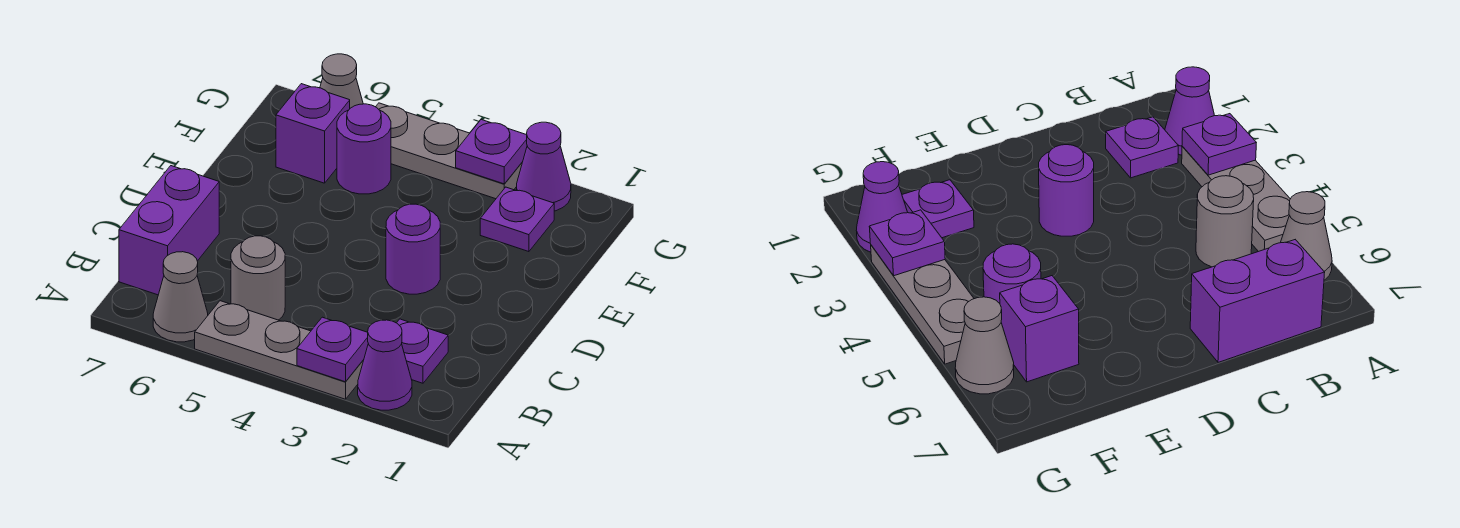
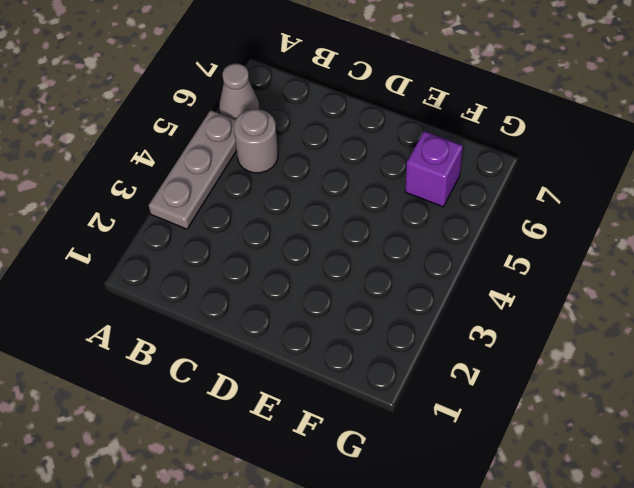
none -> purple 1x1 cone [358,320,412,410]
none -> purple 1x1 plate [397,319,448,383]
none -> purple 1x2 brick [119,166,219,295]

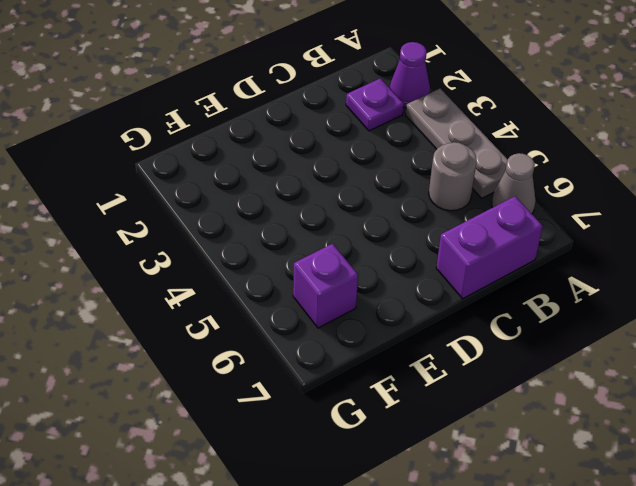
none -> purple 1x1 round brick [386,204,440,294]
none -> purple 1x1 plate [480,187,554,252]
none -> purple 1x1 round brick [337,104,391,194]

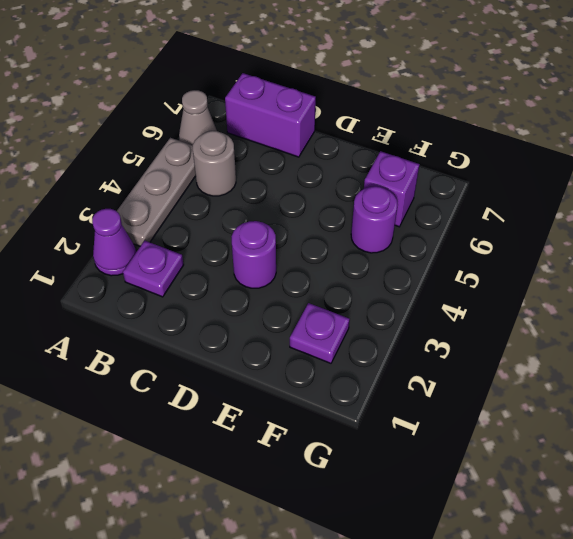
none -> purple 1x1 cone [517,122,571,211]
none -> grey 1x3 plate [376,103,522,199]
none -> grey 1x1 cone [320,54,363,108]

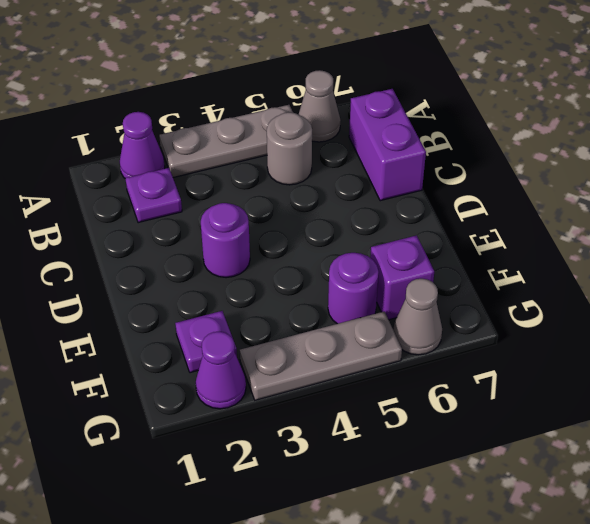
none -> purple 1x1 plate [297,317,368,382]
none -> purple 1x1 plate [456,120,527,184]

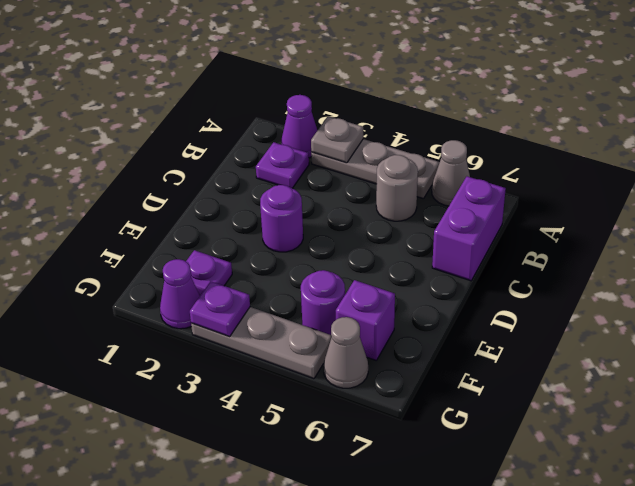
grey 1x1 plate [311,116,363,163] -> purple 1x1 plate [297,317,368,382]

